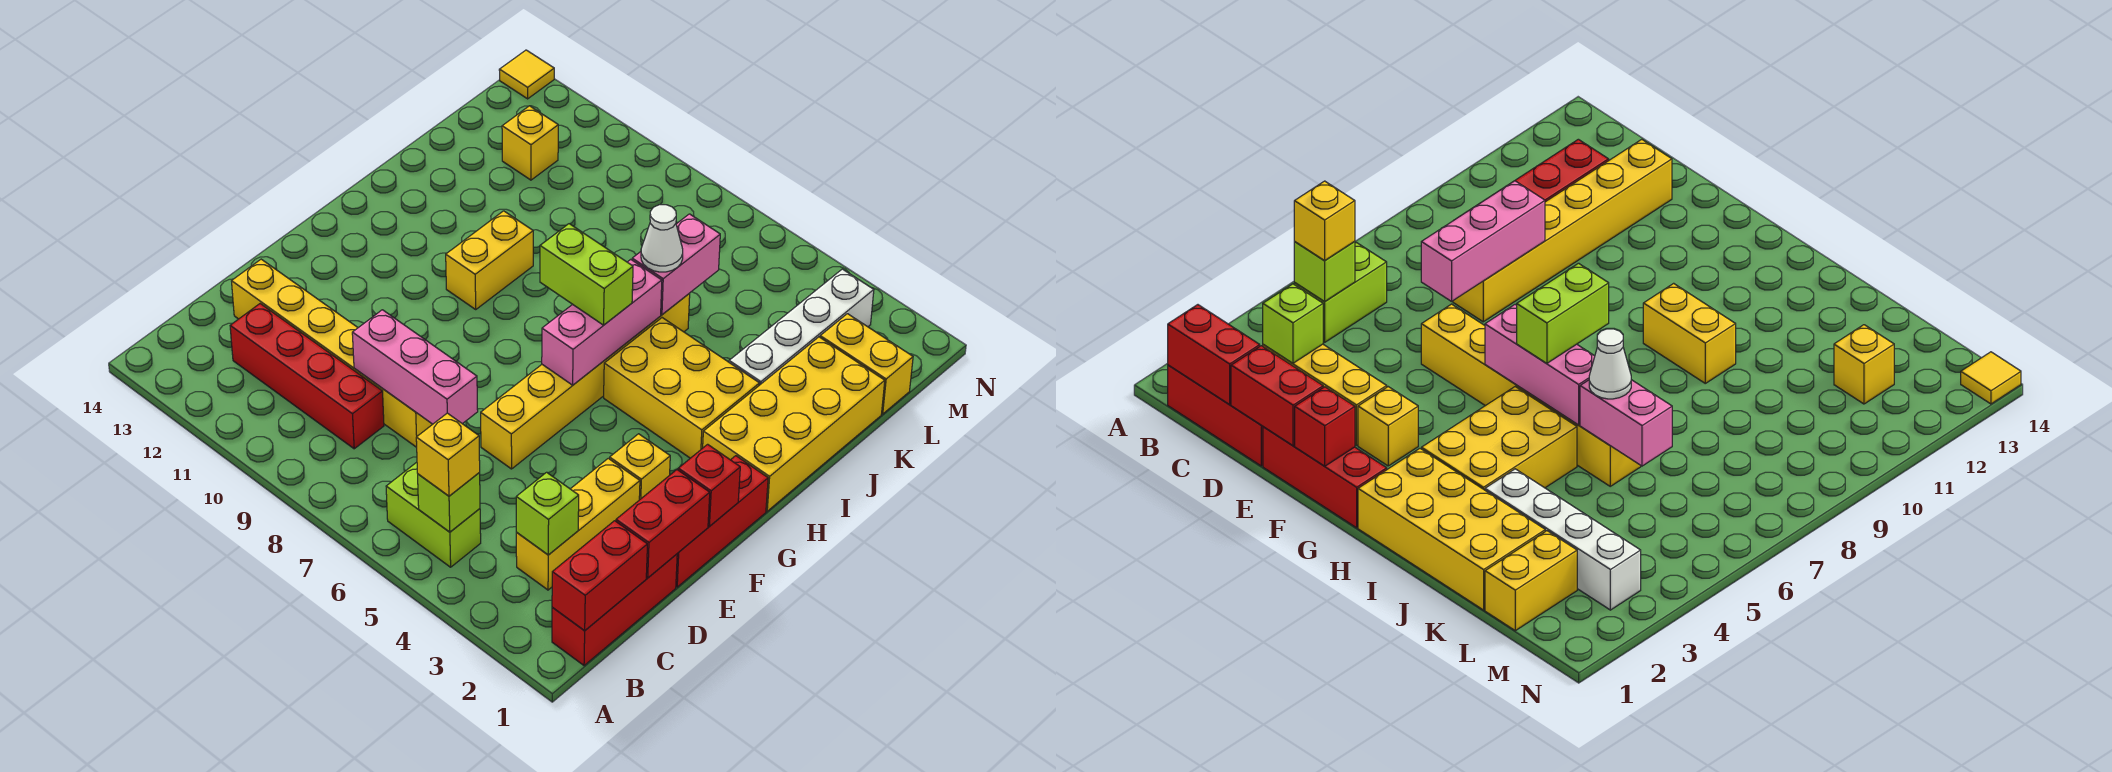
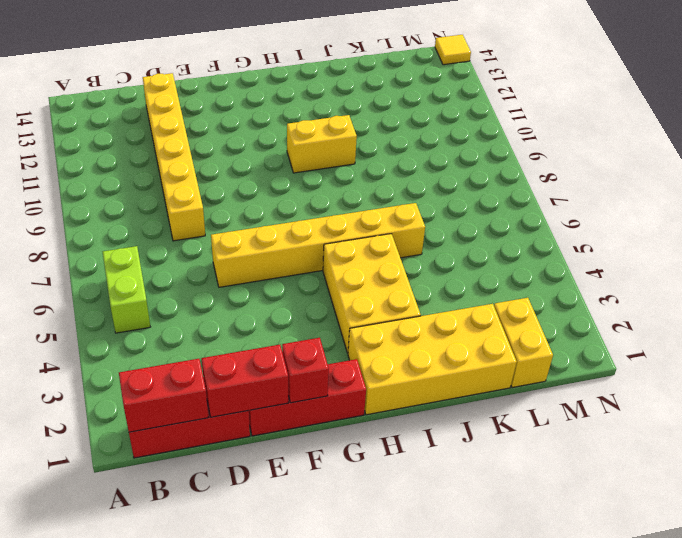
none -> yellow 1x3 brick [516,458,640,590]
none -> red 1x4 brick [230,304,384,449]
none -> yellow 1x1 brick [610,434,670,500]

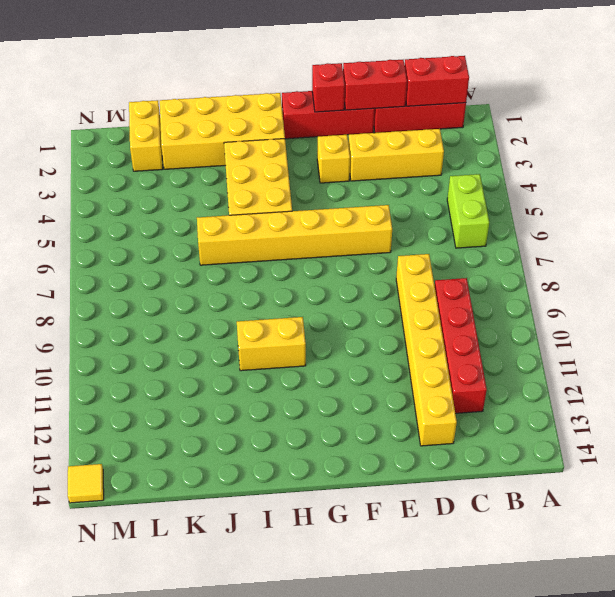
none -> white 1x4 brick [729,269,874,385]
none -> yellow 1x1 brick [502,106,558,180]
none -> lime 1x1 brick [418,473,480,532]

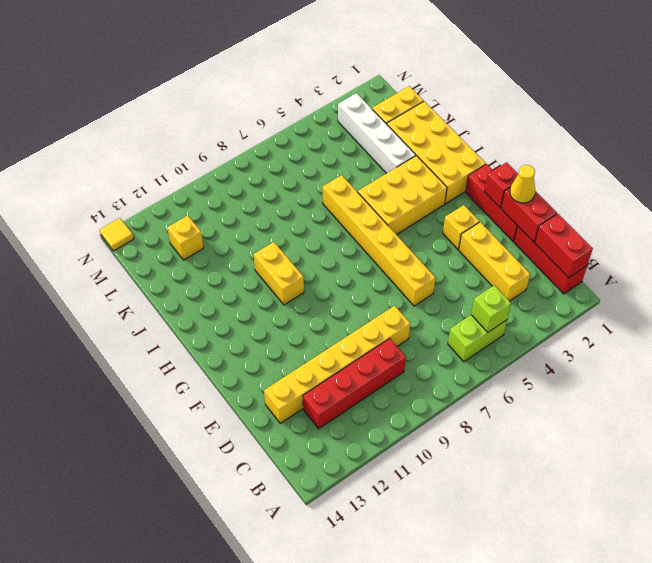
yellow 1x1 cone [510,165,535,203] -> none
none -> lime 1x1 brick [516,472,579,555]
none -> pink 1x3 brick [352,310,478,424]
none -> pink 1x3 brick [542,259,662,385]

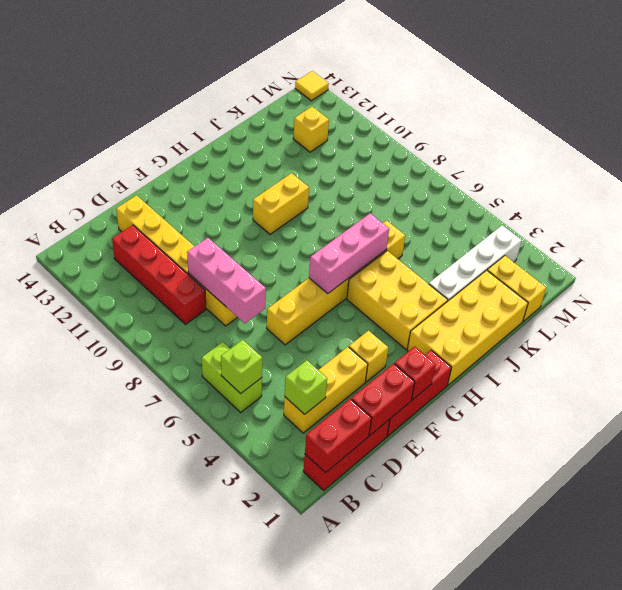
none -> pink 1x2 brick [632,214,720,315]
none -> yellow 1x1 brick [416,413,480,496]
none -> lime 1x2 brick [540,224,633,325]

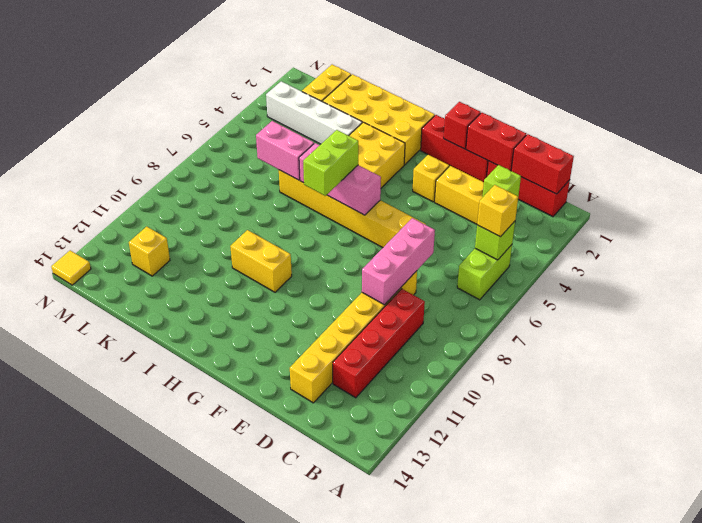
none -> white 1x1 cone [641,205,683,272]

